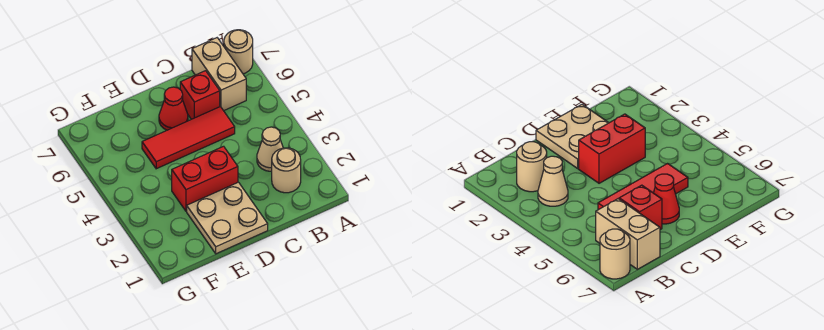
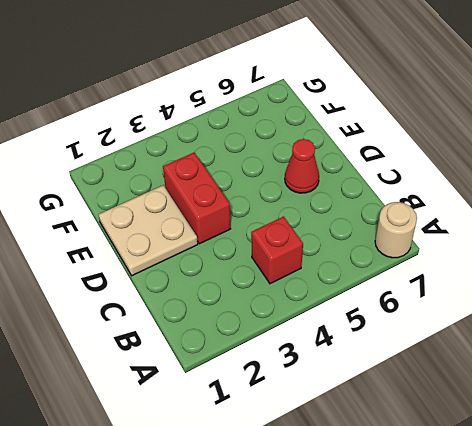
red 1x1 brick [251,217,303,284] -> red 1x1 brick moved to [180,71,220,119]
none -> tan 1x1 round brick [272,148,301,193]
none -> tan 1x1 cone [257,127,283,171]

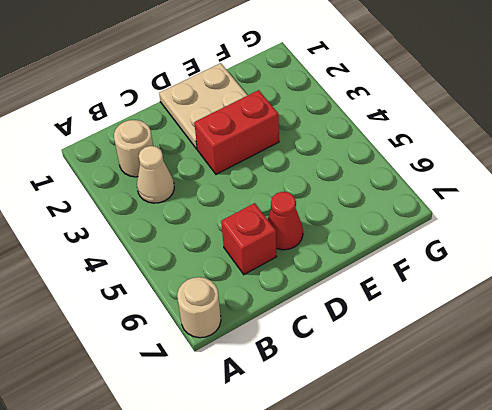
none -> tan 1x2 brick [192,38,246,111]
none -> red 1x3 tile [142,107,235,169]

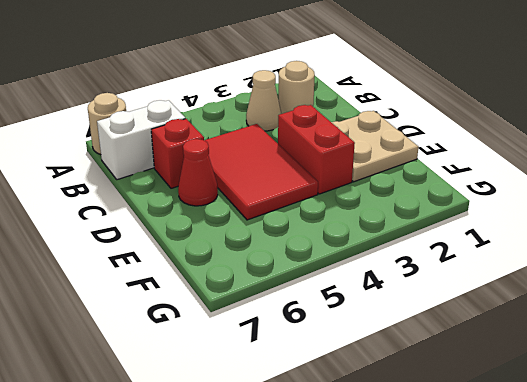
white 1x2 brick [97,100,185,180] -> tan 1x2 brick [192,38,246,111]
red 2x3 tile [204,124,318,220] -> red 1x3 tile [142,107,235,169]

